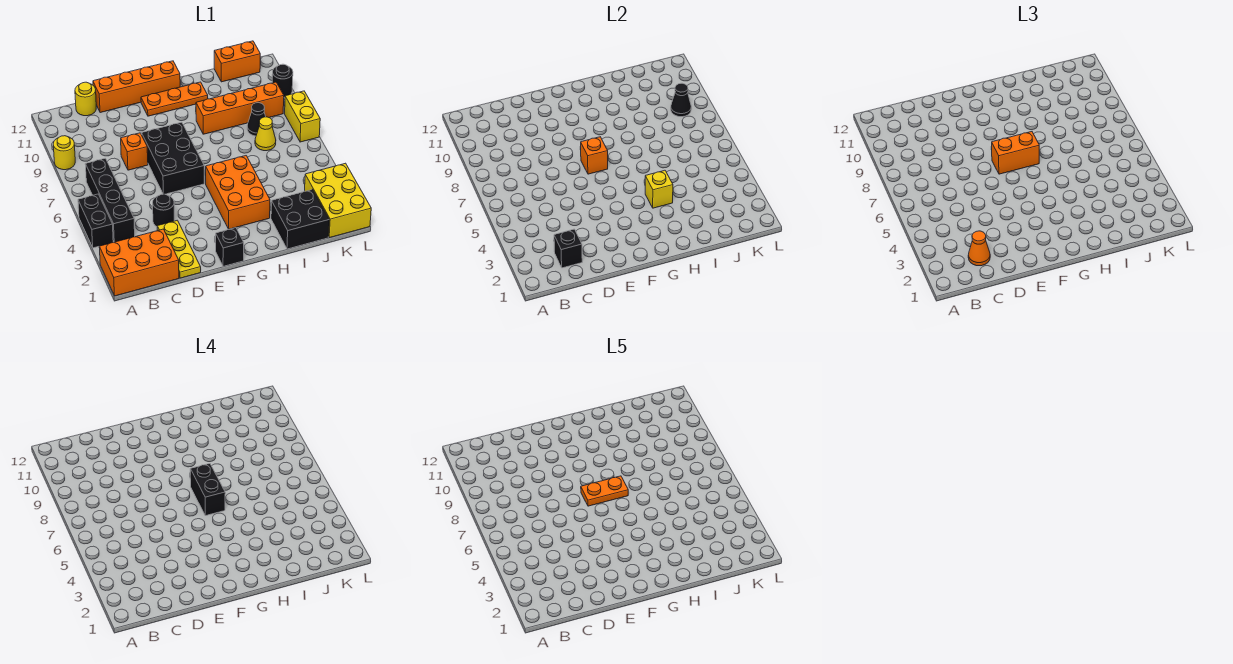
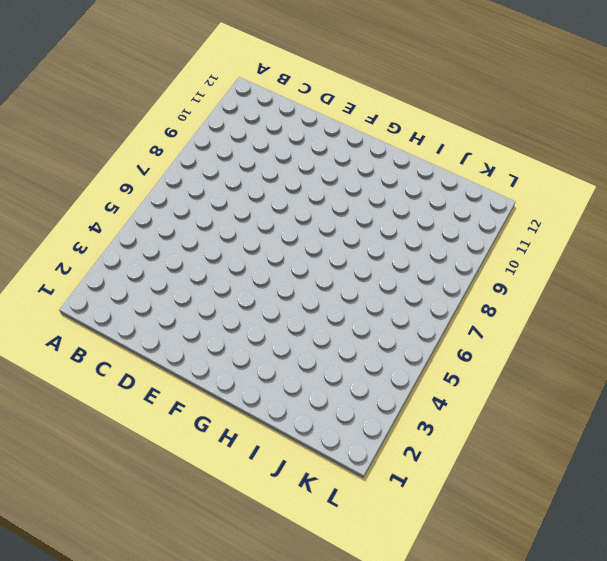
none -> orange 2x3 brick [99,229,179,296]
none -> black 1x2 brick [78,194,113,248]
none -> yellow 1x1 round brick [53,136,75,170]

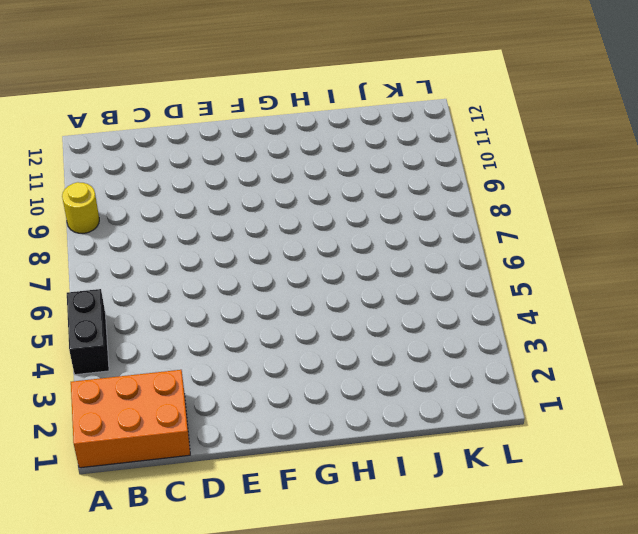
none -> black 1x4 brick [85,158,135,242]
none -> yellow 1x1 round brick [75,82,96,116]
none -> yellow 1x3 plate [157,220,201,278]

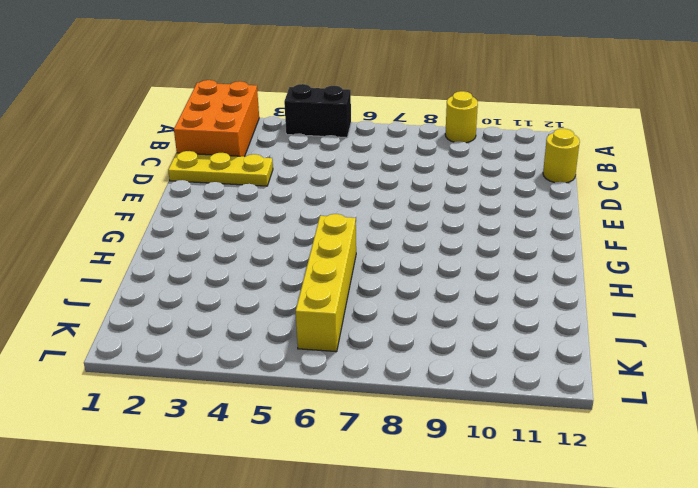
yellow 1x4 brick [296,214,356,352] -> none
none -> black 1x4 brick [85,158,135,242]
none -> black 1x1 round brick [153,194,174,227]
none -> orange 1x1 brick [121,133,148,170]

